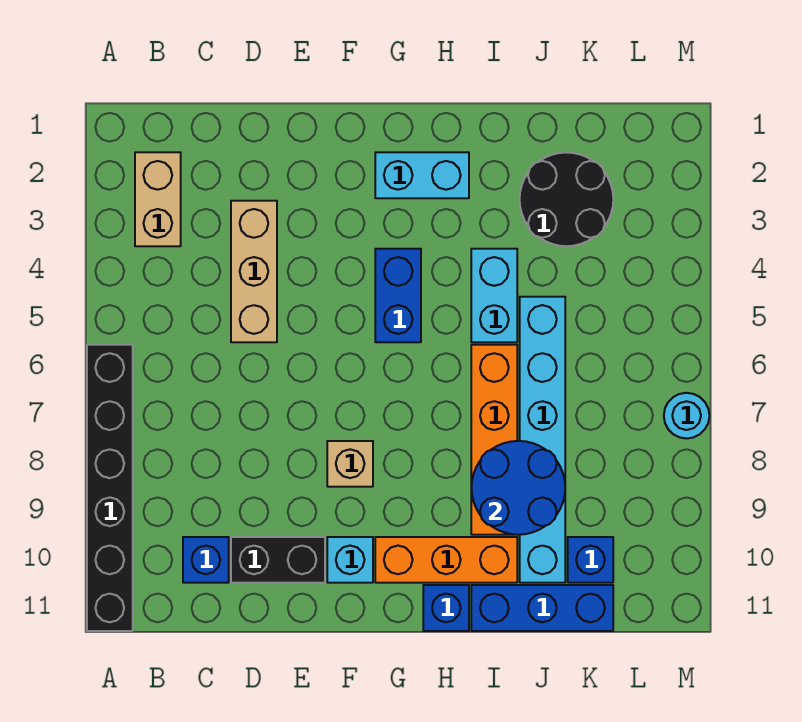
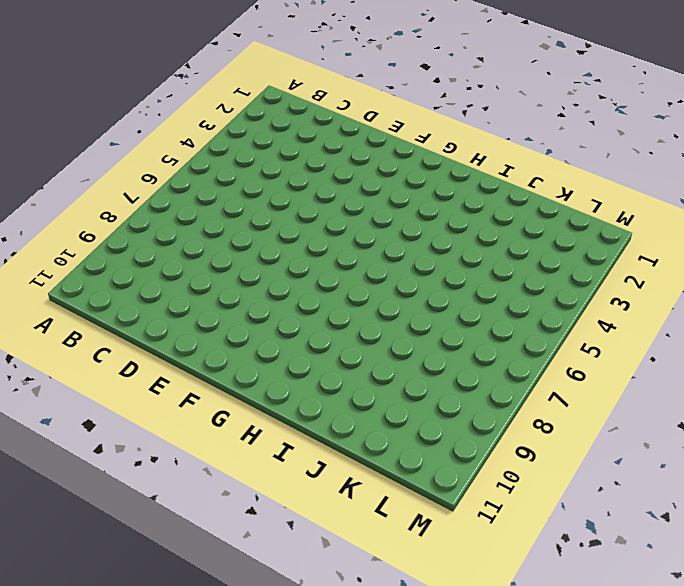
none -> black 1x6 brick [87,345,133,631]
none -> tan 1x2 brick [135,152,181,246]
none -> blue 1x1 brick [183,537,229,583]

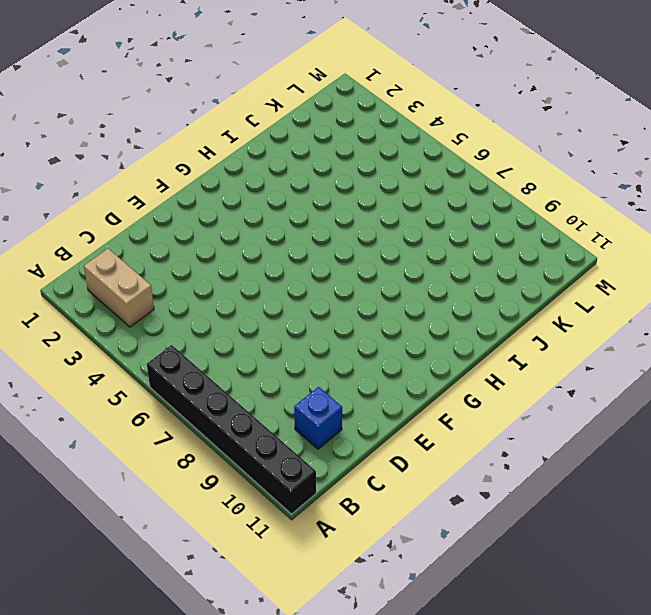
none -> tan 1x3 brick [231,201,277,342]
none -> black 1x2 brick [231,537,325,583]
none -> tan 1x1 brick [327,441,373,487]

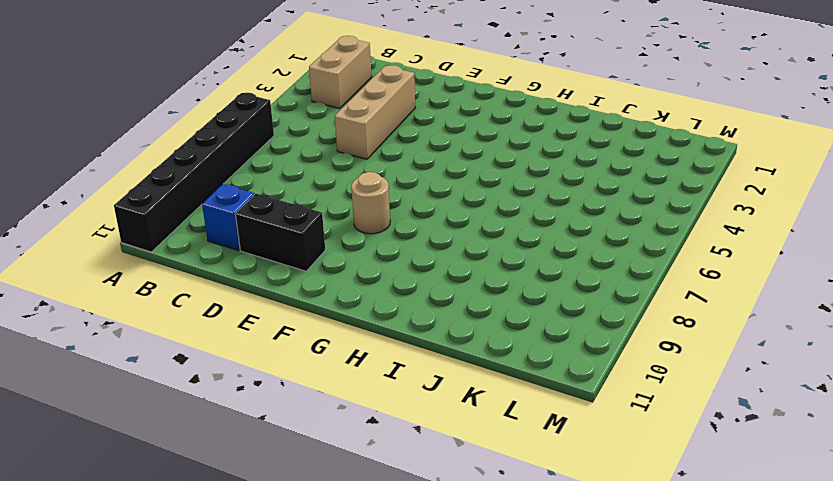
tan 1x1 round brick [351,172,390,234] -> tan 1x1 brick [327,441,373,487]
none -> cyan 1x1 brick [327,537,373,583]
none -> cyan 1x2 brick [375,152,469,198]
none -> blue 1x2 brick [375,249,421,342]

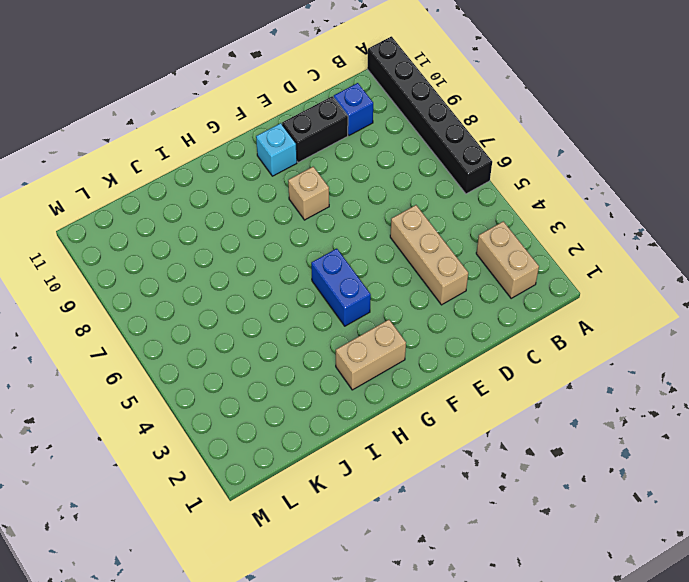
tan 1x2 brick [336,320,406,390] -> cyan 1x2 brick [375,152,469,198]
none -> orange 1x3 brick [375,537,517,583]
none -> blue 1x1 brick [423,585,469,631]
none -> cyan 1x2 brick [471,249,517,342]

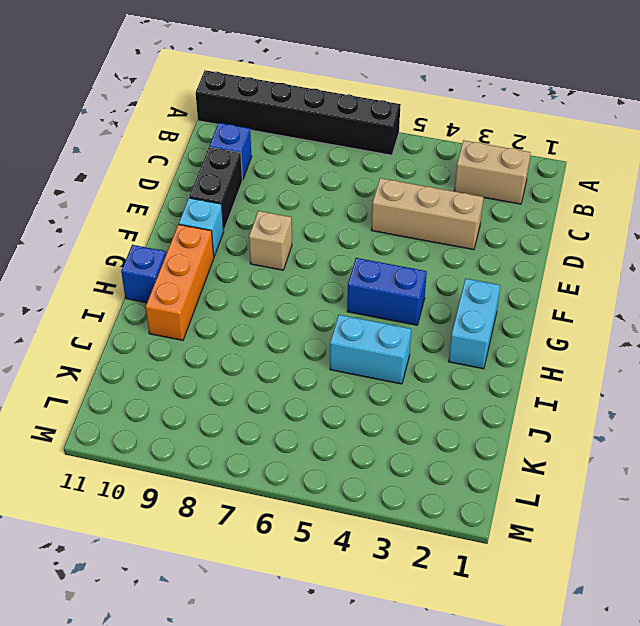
none -> orange 1x4 brick [471,345,517,535]
none -> blue 1x3 brick [471,585,613,631]
none -> black 2x2 round brick [520,152,613,246]

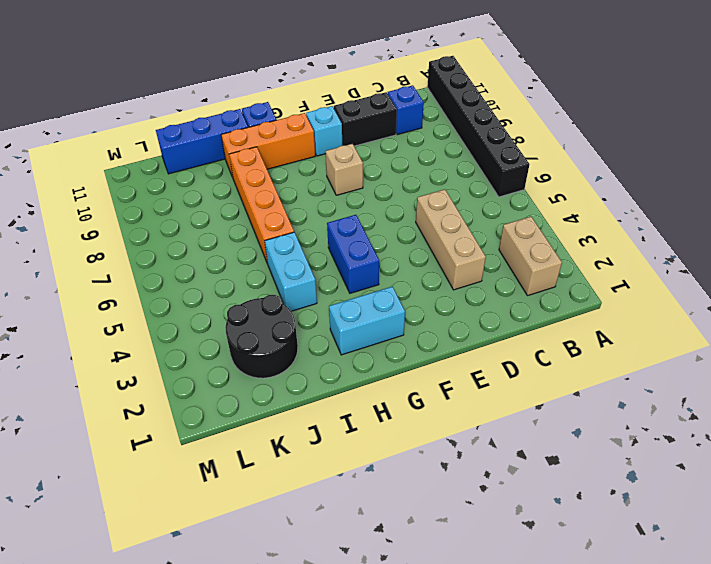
none -> cyan 1x6 brick [520,297,565,583]
none -> blue 1x1 brick [568,537,613,583]
none -> cyan 1x1 round brick [664,393,709,439]

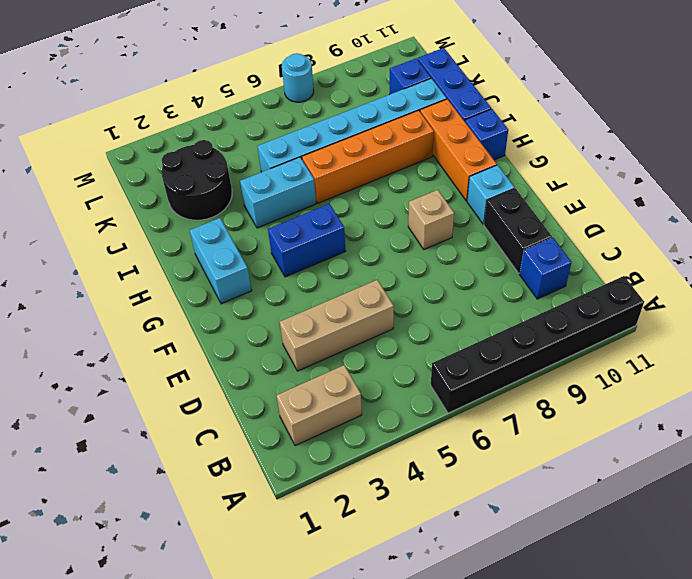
none -> blue 2x2 round brick [471,441,565,535]

